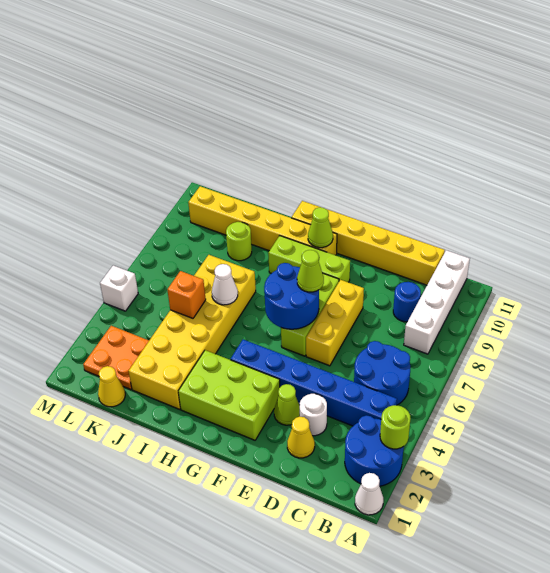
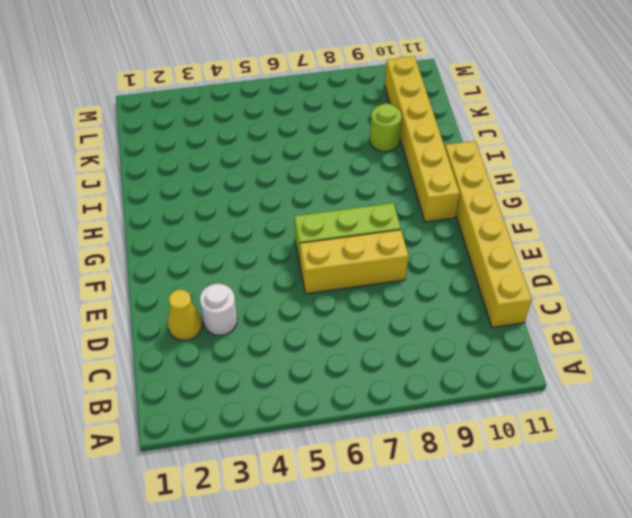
none -> white 1x1 cone [355,473,384,515]
none -> blue 2x2 round brick [345,415,404,486]
none -> blue 1x6 brick [231,339,397,426]

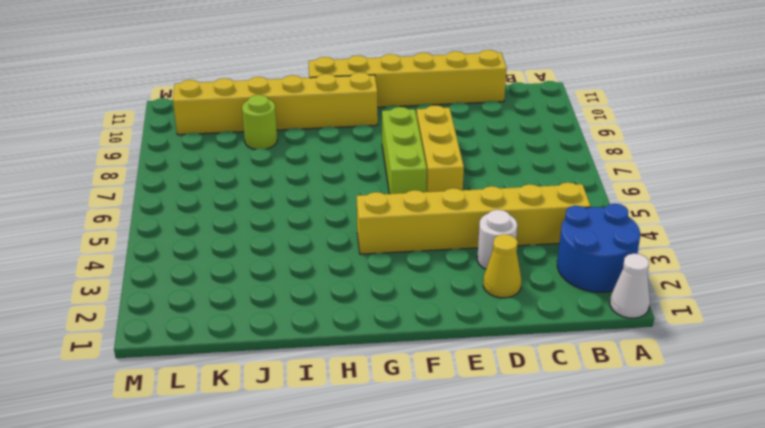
yellow 1x6 brick [357,183,591,254] -> blue 1x6 brick [231,339,397,426]
none -> blue 2x2 round brick [354,341,410,405]
none -> white 1x4 brick [404,250,470,354]
none -> blue 1x1 round brick [393,282,421,322]

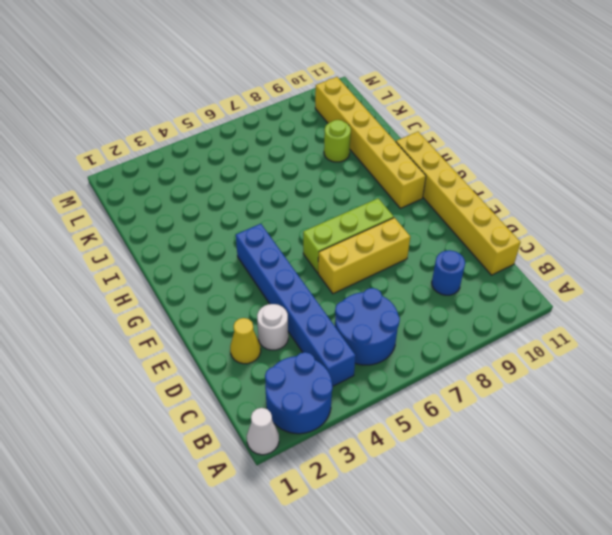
none -> white 1x4 brick [404,250,470,354]
none -> lime 1x1 cone [274,384,300,425]
none -> lime 2x3 brick [178,350,280,440]

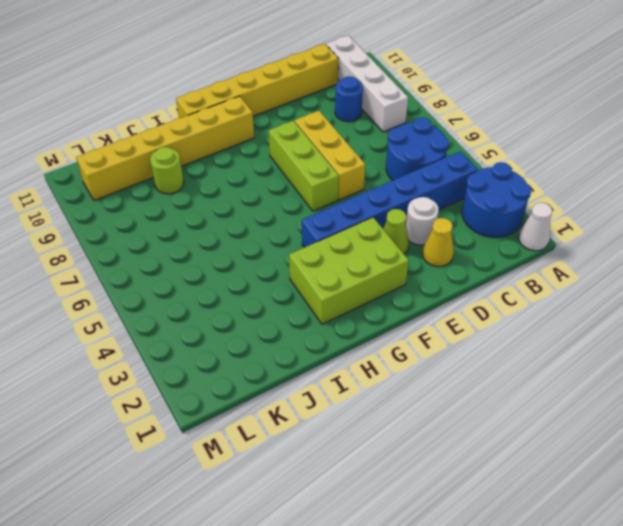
none -> lime 1x3 brick [268,236,350,282]
none -> yellow 2x6 brick [129,255,256,409]
none -> yellow 1x1 cone [98,366,125,407]

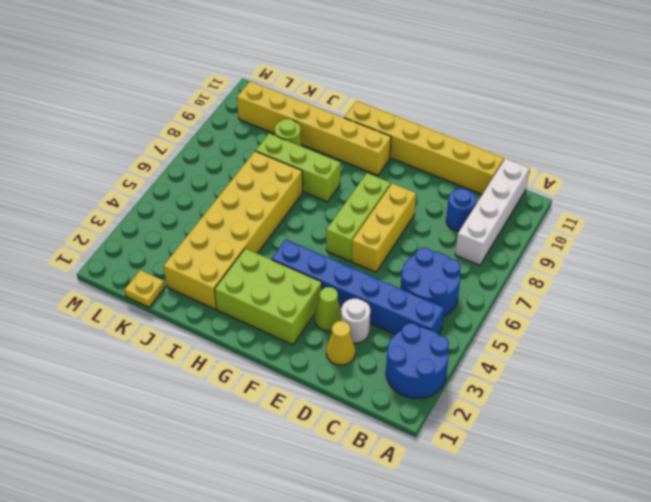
lime 1x3 brick [256,133,341,202] -> lime 1x3 brick moved to [268,236,350,282]
yellow 1x1 plate [125,270,165,307] -> yellow 1x1 cone [98,366,125,407]
none -> white 1x1 cone [355,473,384,515]
none -> orange 2x2 plate [83,326,149,389]
none -> white 1x1 brick [100,265,138,311]

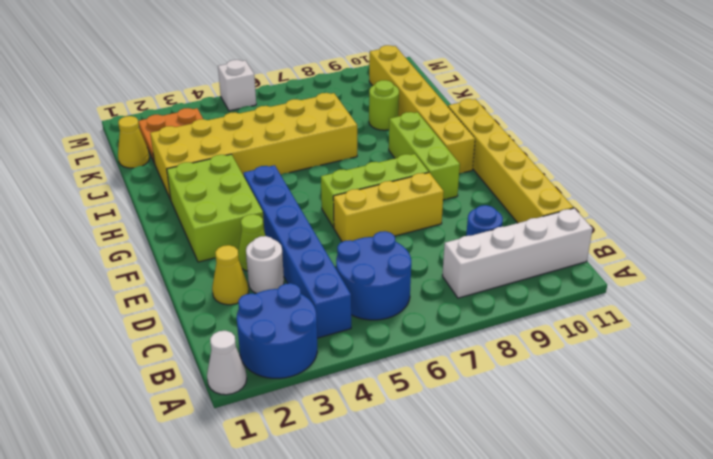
none -> lime 1x1 round brick [380,405,411,449]
none -> blue 2x2 round brick [264,263,319,329]
none -> lime 1x1 cone [308,207,333,248]

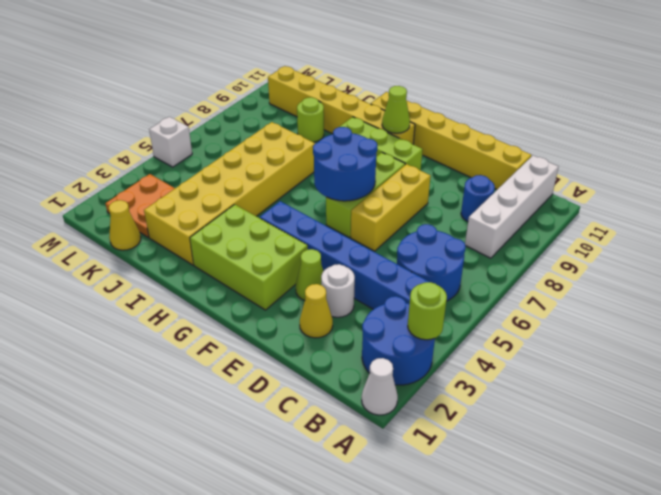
none -> white 1x1 cone [212,264,238,305]
none -> orange 1x1 brick [167,271,206,318]
none -> lime 1x1 cone [297,250,324,292]

